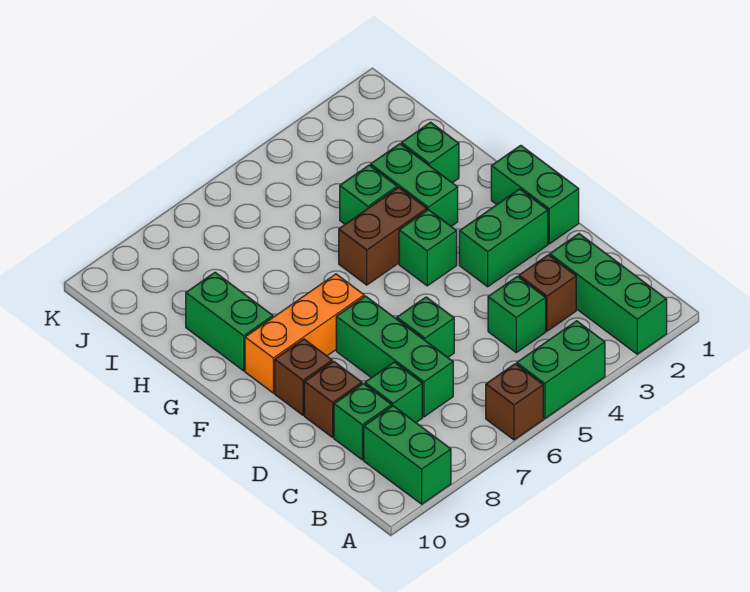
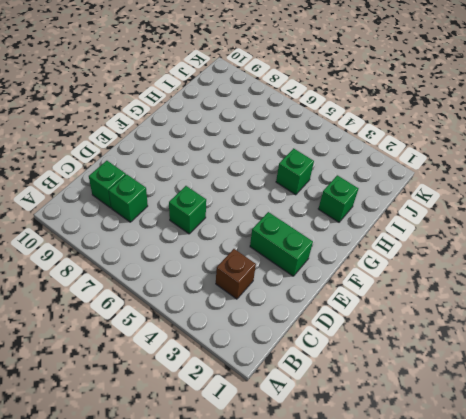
none -> green 1x3 brick [550,234,667,354]
none -> green 1x2 brick [517,321,605,419]
none -> brown 1x1 brick [486,364,543,440]

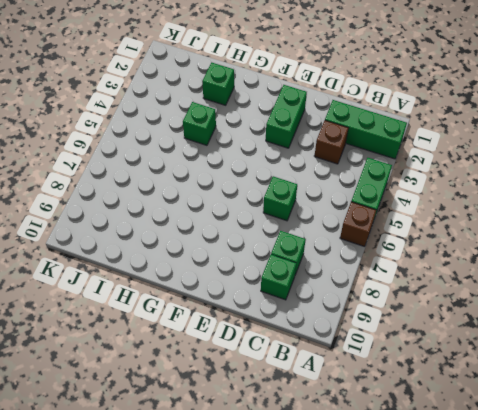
none -> green 1x2 brick [364,406,451,504]
none -> green 1x1 brick [488,276,546,352]
none -> green 1x3 brick [336,296,453,417]

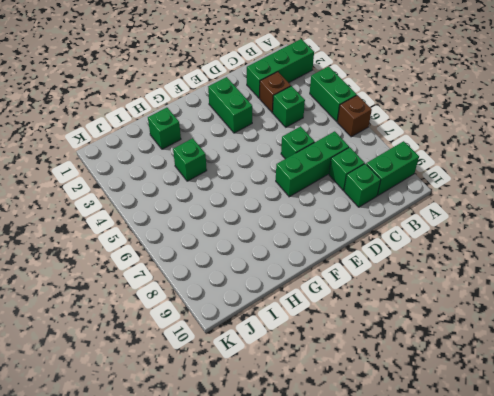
none -> brown 1x1 brick [304,361,362,437]
none -> green 1x2 brick [491,145,579,244]
none -> brown 1x1 brick [275,339,332,415]

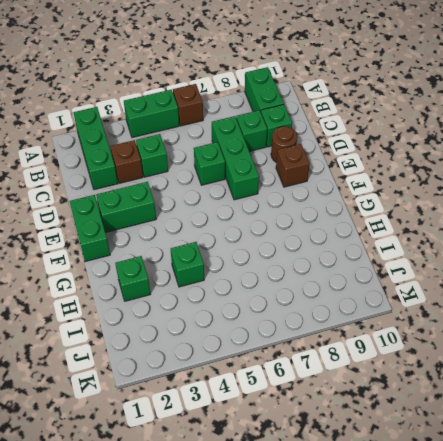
brown 1x1 round brick [271,126,297,162] -> brown 1x1 brick [304,361,362,437]
none -> green 1x1 brick [399,210,457,286]
none -> orange 1x3 brick [245,274,364,393]
none -> green 1x2 brick [370,144,458,226]

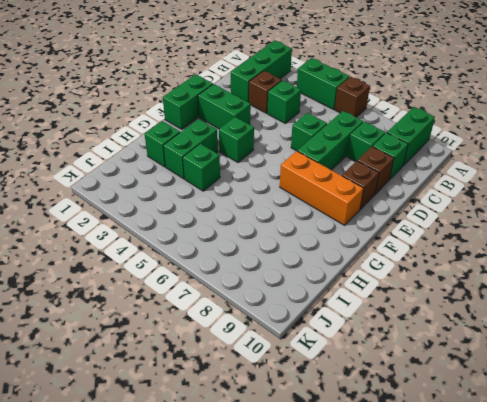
none -> brown 1x2 brick [339,187,427,285]
none -> green 1x2 brick [186,272,273,371]

